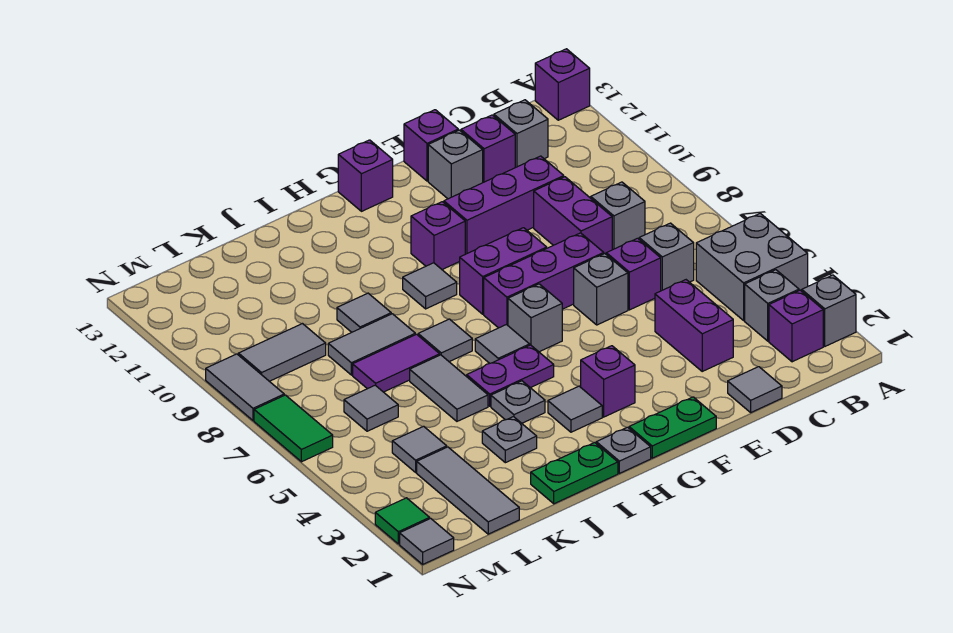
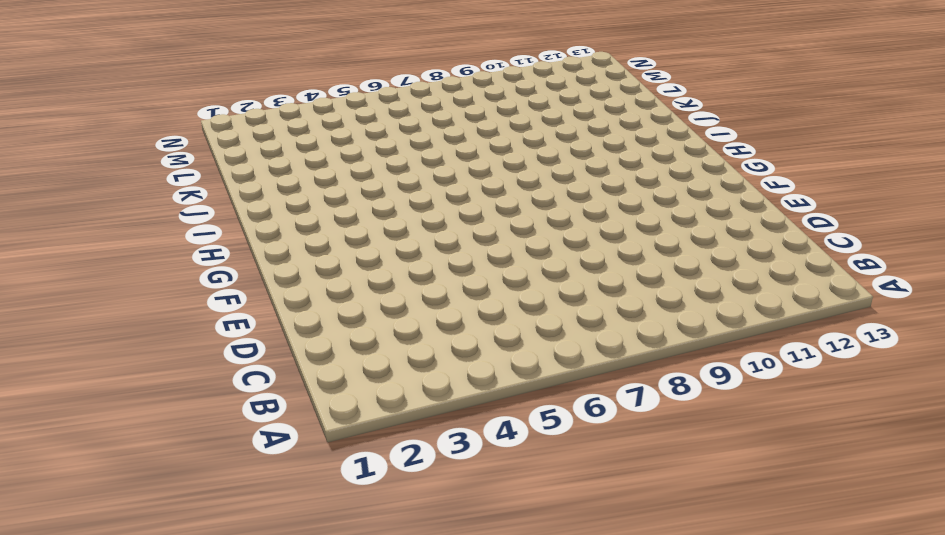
none -> grey 1x1 brick [802,275,856,346]
none -> grey 2x2 brick [696,213,808,320]
none -> purple 1x1 brick [535,49,590,120]
none -> purple 1x1 brick [769,290,823,362]

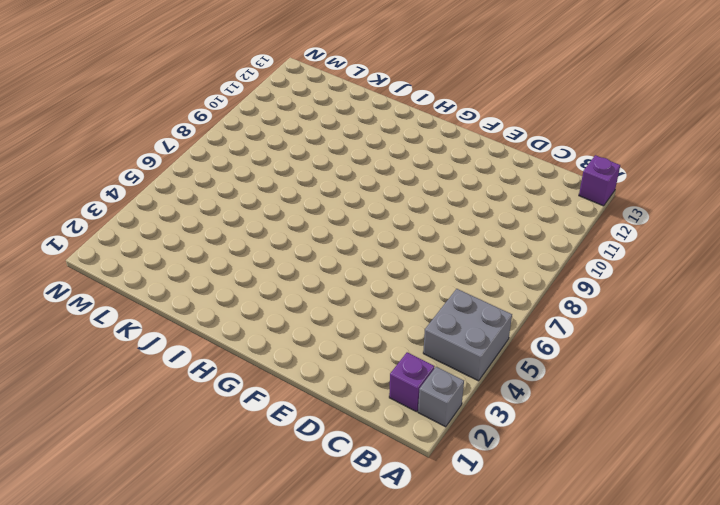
none -> grey 1x1 brick [745,270,799,341]
none -> grey 1x1 brick [639,223,694,291]
none -> grey 1x1 brick [591,182,645,250]
none -> grey 1x1 brick [494,100,548,168]

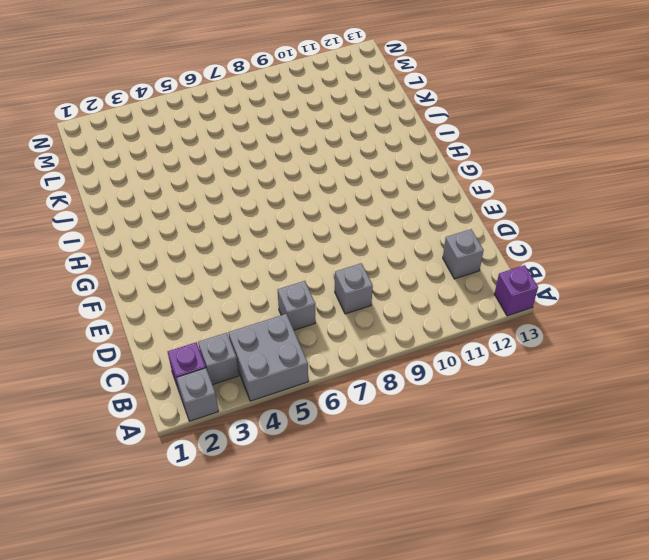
none -> grey 1x1 tile [728,367,782,412]
none -> purple 1x2 brick [655,280,733,371]
none -> purple 1x1 brick [606,238,661,310]
none -> purple 1x2 brick [534,177,612,254]

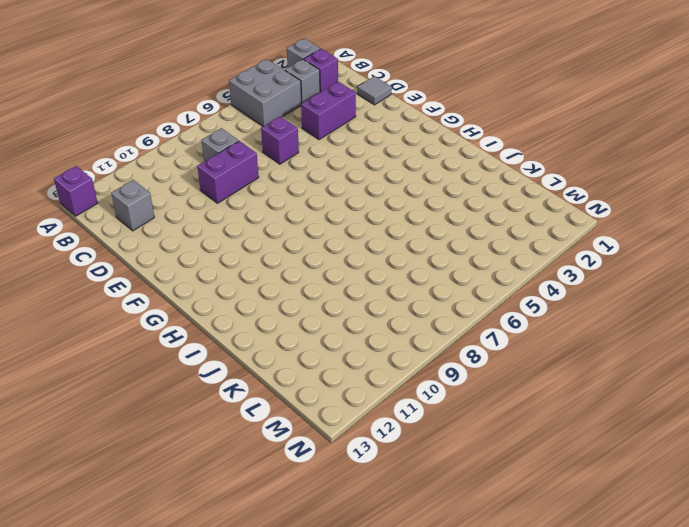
none -> grey 1x1 brick [639,223,694,291]
none -> purple 1x3 brick [444,156,564,254]
none -> purple 1x1 brick [461,115,515,182]
none -> grey 1x1 brick [574,254,628,325]

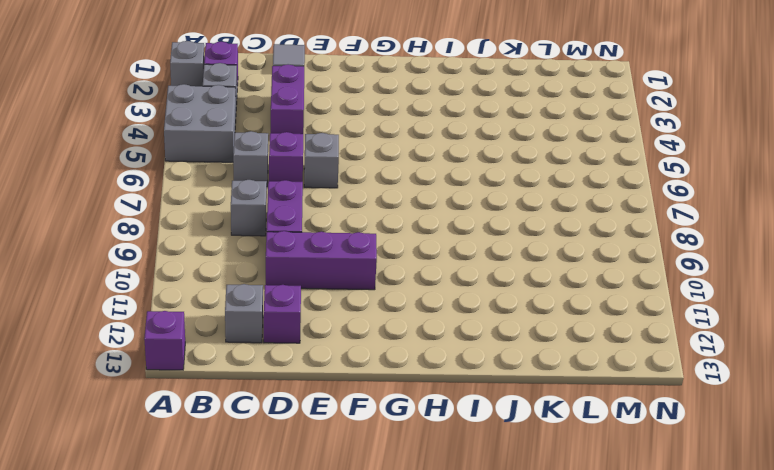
none -> purple 1x3 brick [484,233,604,328]
none -> grey 1x1 brick [428,130,483,199]
none -> purple 1x1 brick [404,110,458,181]
none -> green 1x2 plate [629,397,716,458]

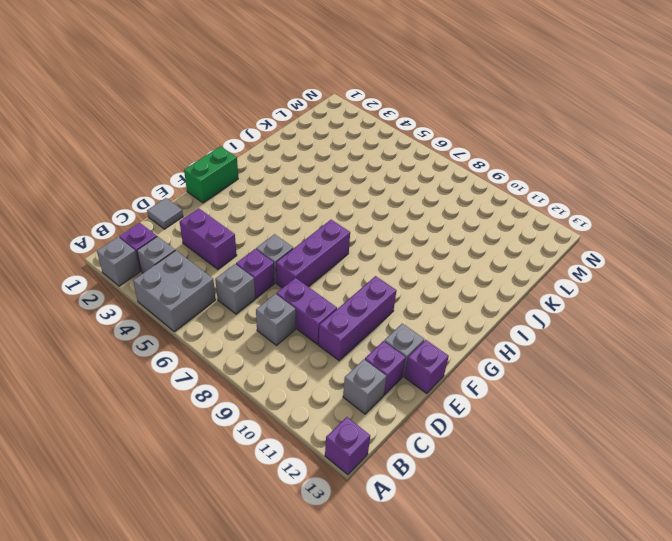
green 1x2 brick [184,146,238,203] -> green 1x2 plate [629,397,716,458]
none -> purple 1x2 brick [460,228,547,314]
none -> purple 1x1 brick [581,346,635,417]
none -> grey 1x1 brick [508,284,562,352]
none -> purple 1x1 brick [411,202,465,269]

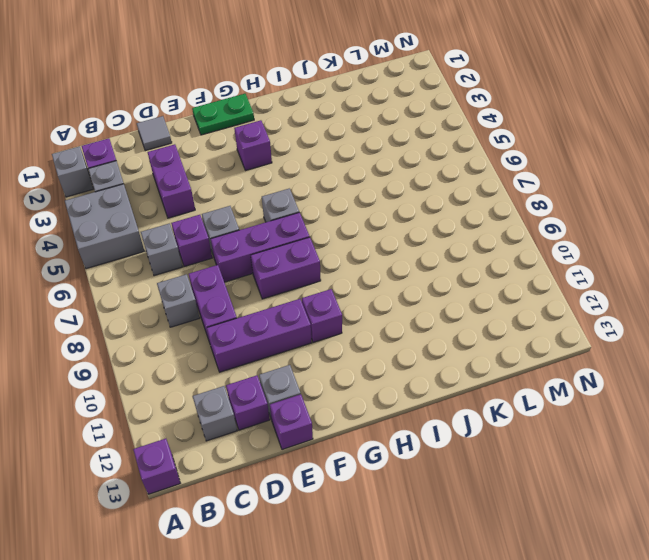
none -> purple 1x1 brick [338,140,393,211]
none -> grey 1x1 plate [596,427,651,473]
none -> grey 1x1 tile [548,386,602,432]
none -> purple 1x2 plate [467,345,554,406]

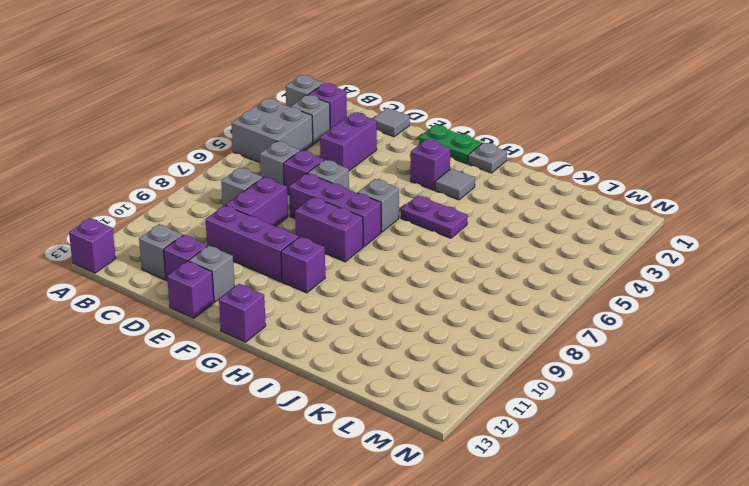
none -> grey 1x1 tile [475,325,530,363]
none -> grey 1x1 tile [403,263,457,309]
none -> green 1x2 plate [531,443,618,504]
none -> grey 1x1 plate [491,381,545,423]

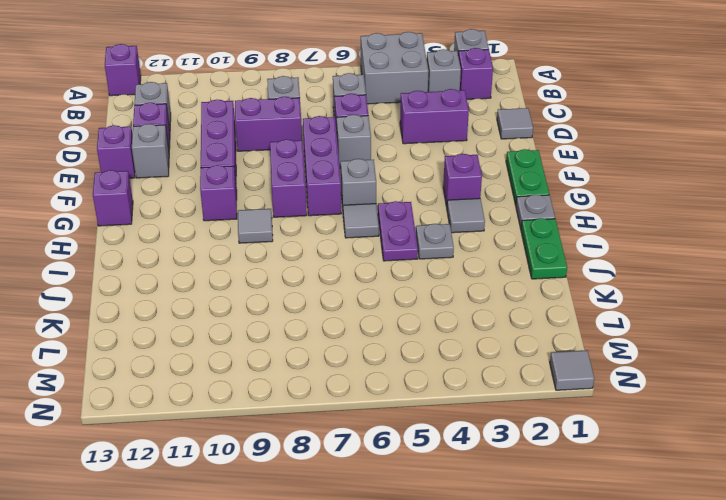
none -> grey 1x1 tile [418,319,472,362]
none -> grey 1x1 plate [482,417,537,463]
none -> grey 1x2 tile [410,355,488,421]
none -> purple 1x2 tile [353,334,440,392]

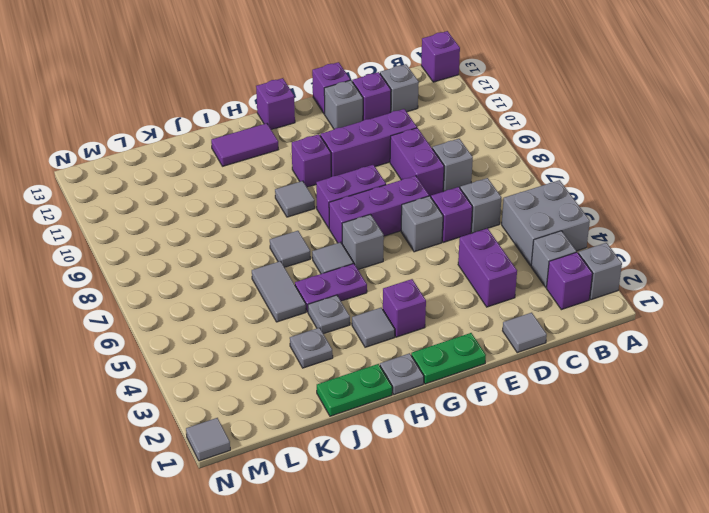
purple 1x2 tile [211,123,278,166] -> purple 1x2 tile moved to [353,334,440,392]
none -> grey 1x2 tile [328,314,415,375]
none -> grey 1x1 tile [337,293,391,332]
none -> grey 1x3 tile [417,447,519,534]
none -> grey 1x1 tile [392,426,447,472]

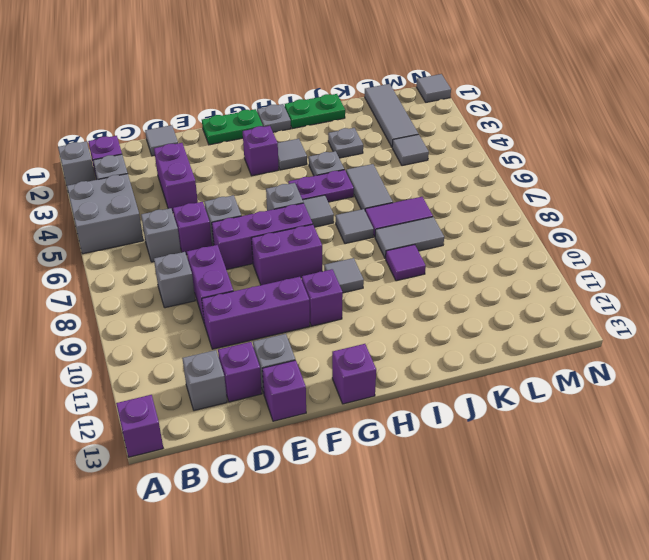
purple 1x1 tile [386,245,426,281] -> grey 1x1 tile [337,293,391,332]
none -> grey 1x1 tile [344,385,398,431]
none -> grey 1x2 tile [238,324,326,381]
none -> green 1x1 tile [375,498,430,544]
none -> green 1x2 tile [254,395,333,462]

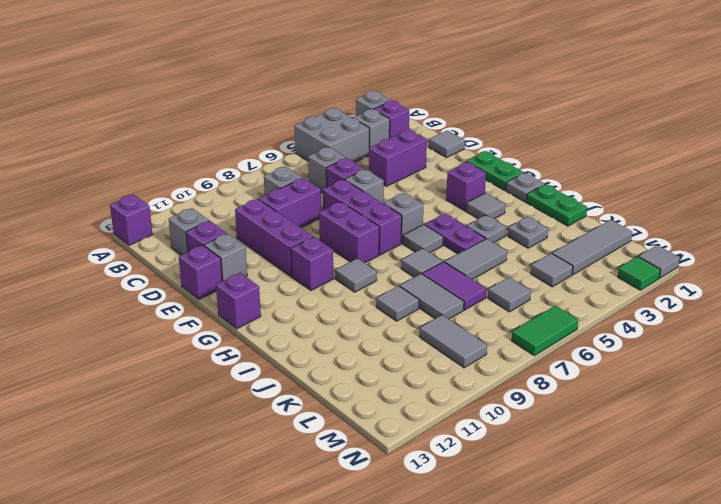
none -> grey 1x2 tile [206,354,284,421]

